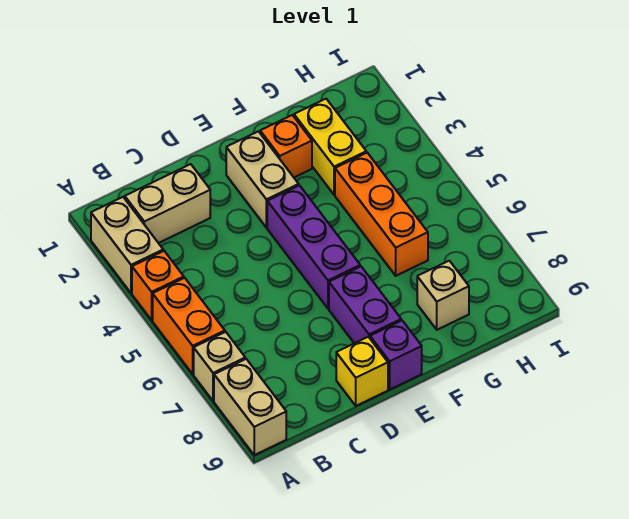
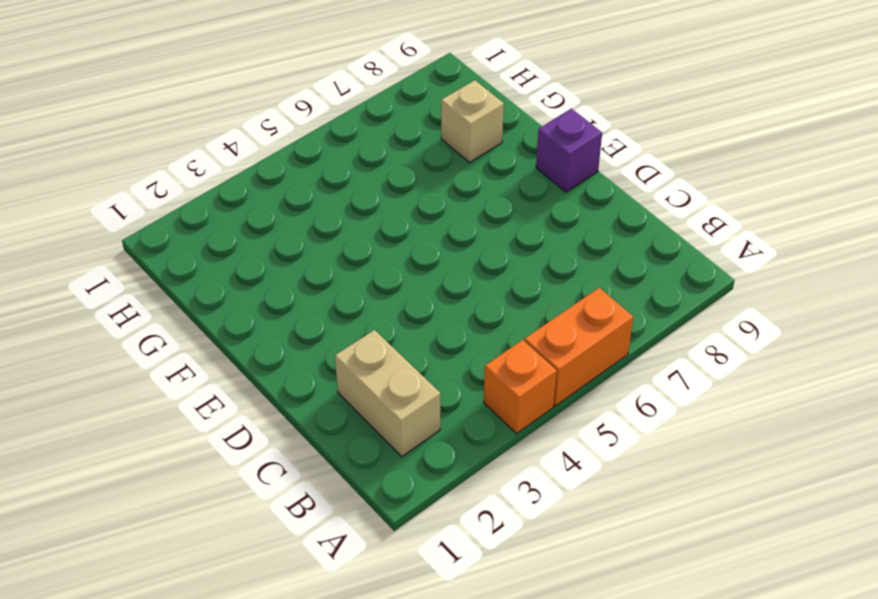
none -> tan 1x2 brick [91,197,163,293]
none -> tan 1x1 brick [194,332,245,401]
none -> tan 1x2 brick [214,359,286,455]

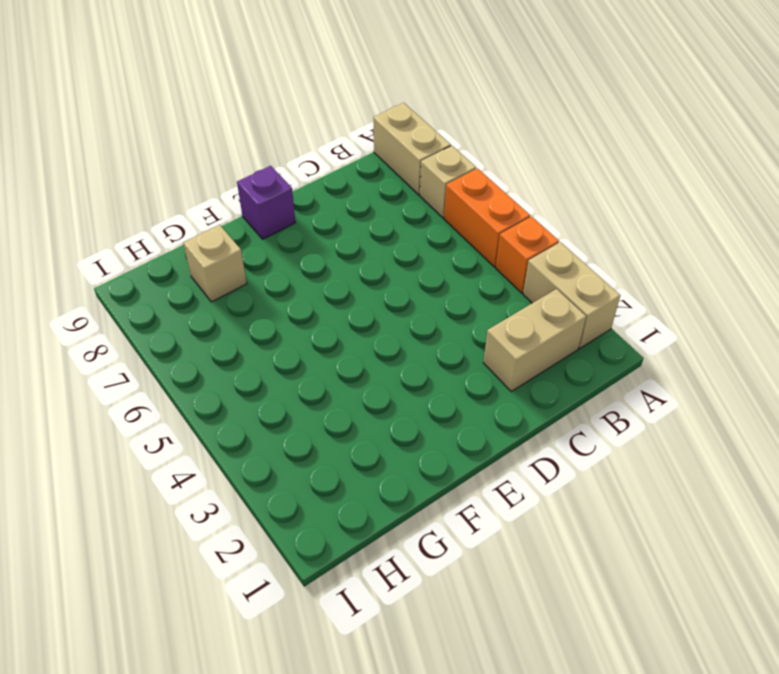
none -> yellow 1x1 brick [336,337,388,406]
none -> tan 1x2 brick [226,131,299,228]
none -> purple 1x3 brick [267,185,360,309]

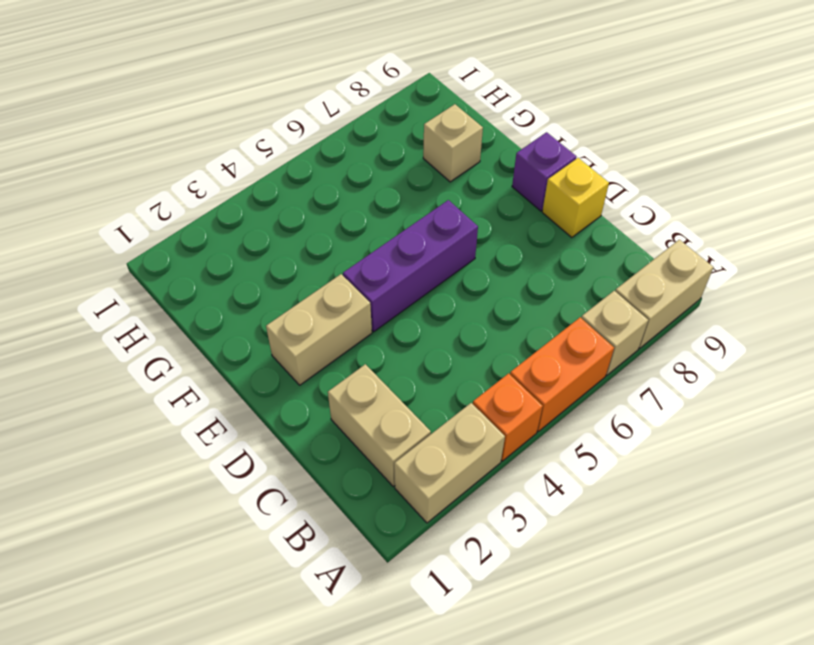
none -> purple 1x2 brick [329,266,401,343]
none -> orange 1x1 brick [260,115,312,177]
none -> yellow 1x2 brick [294,99,366,195]

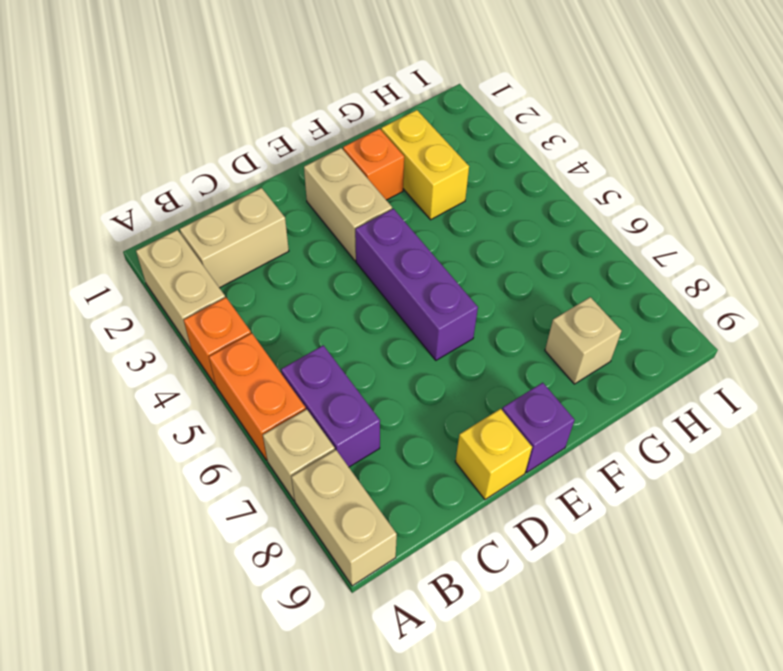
purple 1x2 brick [281,345,380,467] -> purple 1x2 brick moved to [329,266,401,343]
none -> orange 1x3 brick [335,153,428,276]

